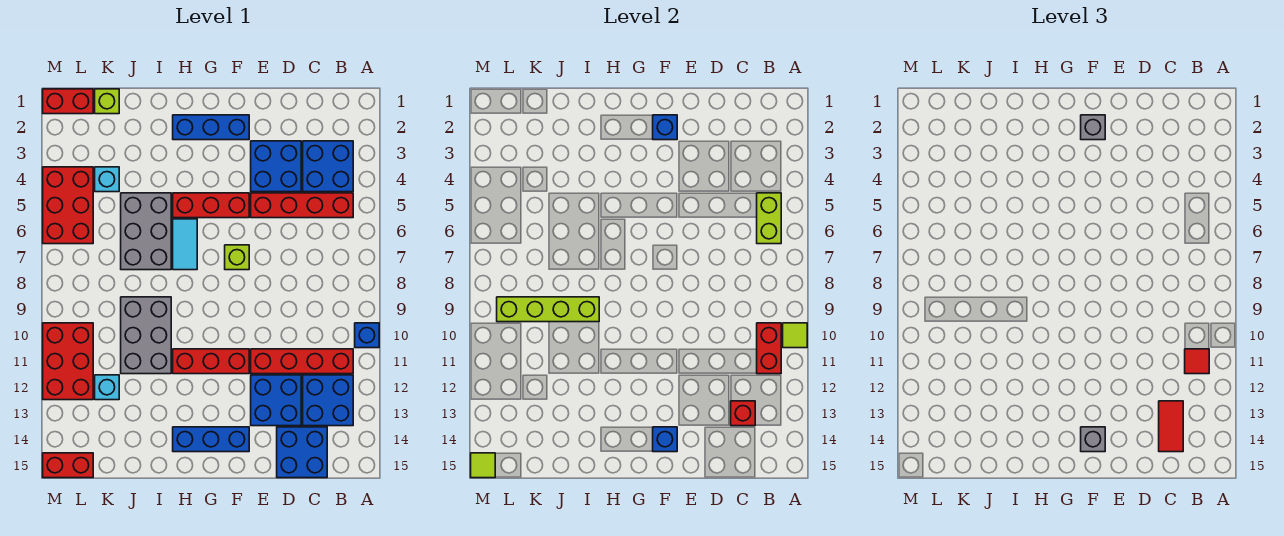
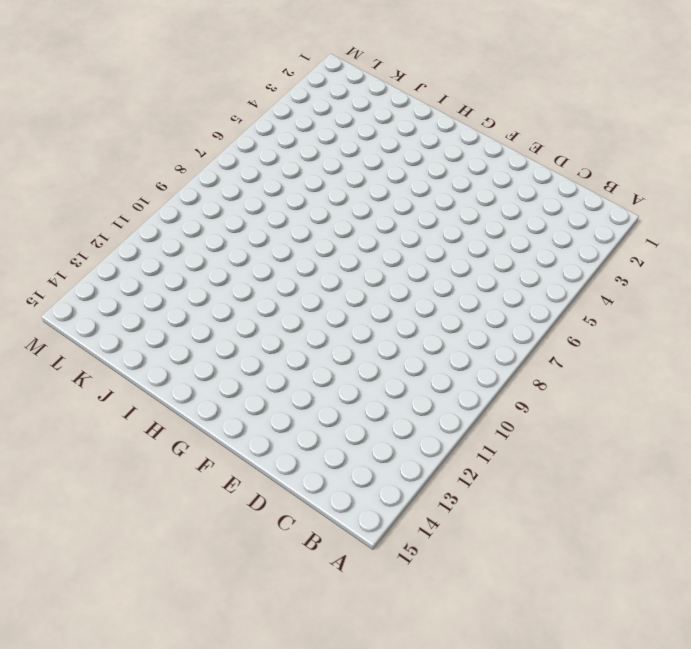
none -> blue 1x1 brick [355,323,379,348]
none -> blue 2x2 brick [303,141,353,192]
none -> red 1x4 brick [251,193,353,218]
none -> red 1x4 brick [251,349,353,374]

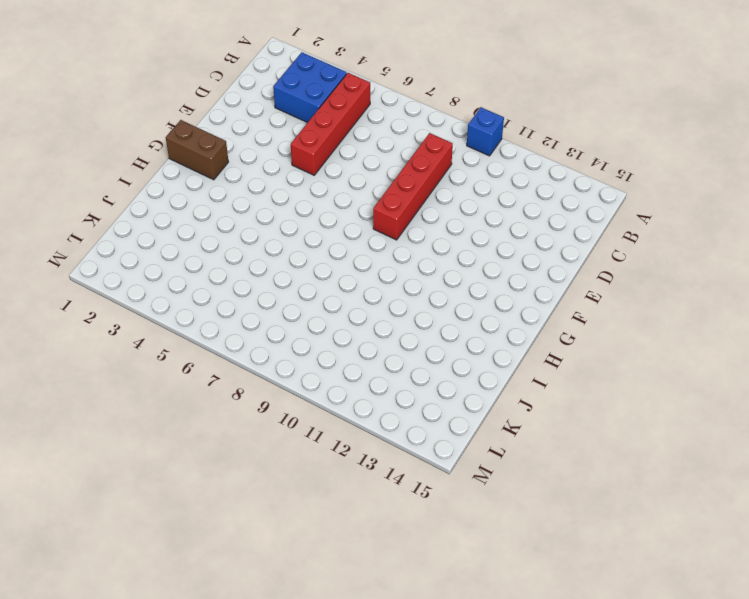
red 1x4 brick [373,133,453,240] -> red 1x4 brick moved to [251,349,353,374]
brown 1x2 brick [166,120,228,180] -> blue 1x3 brick [173,115,249,140]
none -> blue 2x2 brick [303,375,353,426]
none -> blue 2x2 brick [277,427,327,478]
none -> blue 2x2 brick [251,141,301,192]
none -> blue 2x2 brick [251,375,301,426]

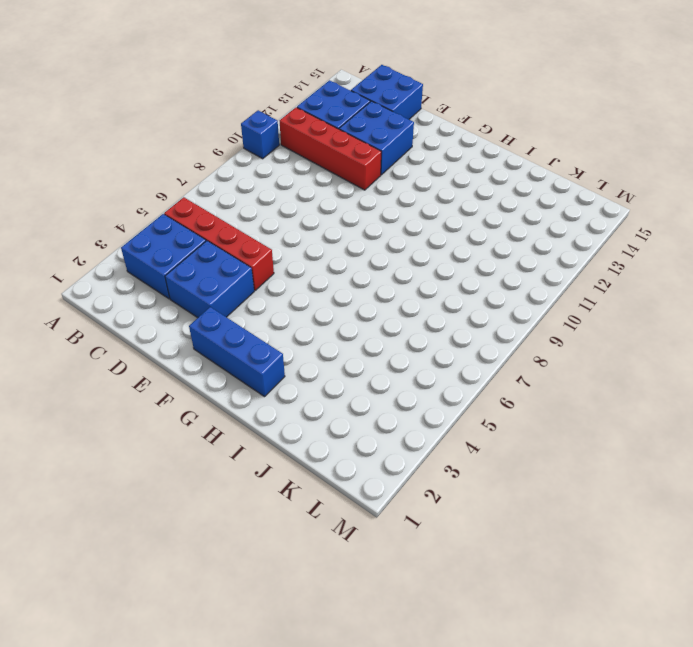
none -> red 1x3 brick [173,193,249,218]
none -> lime 1x1 brick [225,245,249,270]
none -> red 1x3 brick [173,349,249,374]
none -> blue 1x3 brick [173,427,249,452]

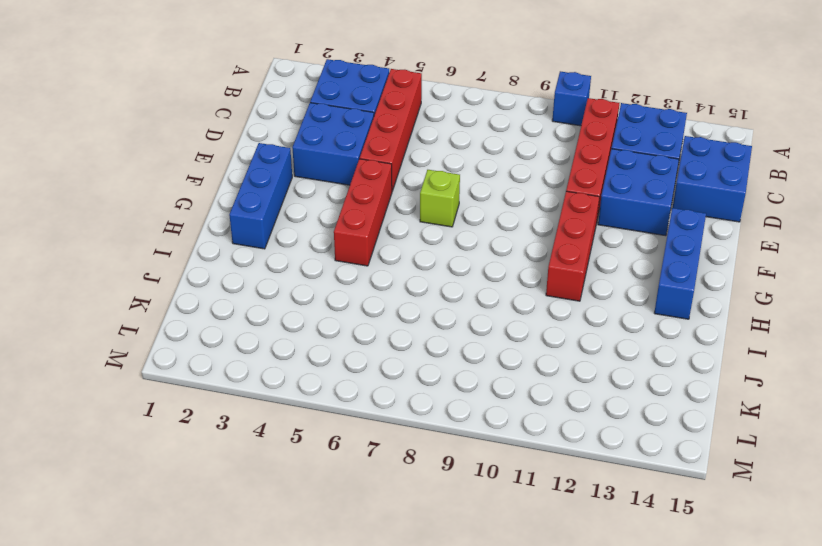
none -> cyan 1x2 tile [173,219,197,270]
none -> grey 2x3 brick [121,193,171,270]
none -> grey 2x3 brick [121,297,171,374]
none -> lime 1x1 brick [95,89,119,114]

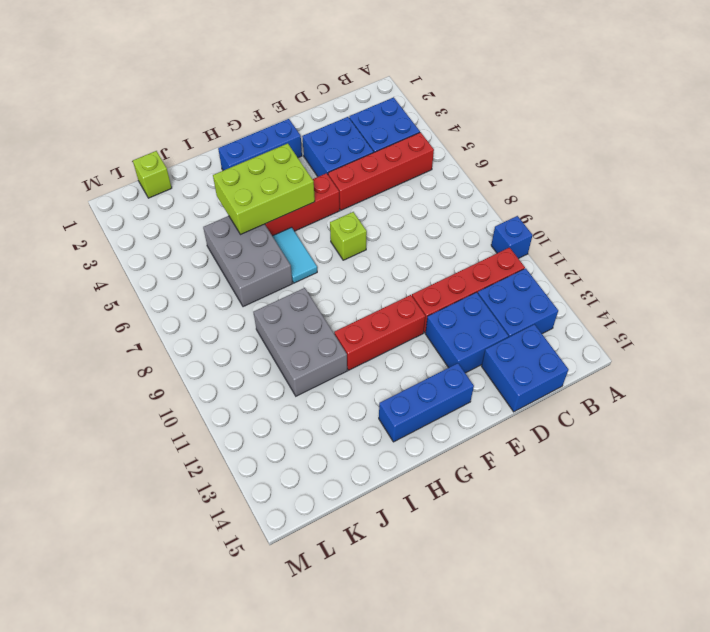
lime 2x3 brick [213,143,315,235] -> none
none -> cyan 1x1 brick [95,167,119,192]
none -> cyan 1x1 brick [95,375,119,400]
none -> red 1x2 brick [43,89,93,114]
none -> red 2x3 brick [43,167,93,244]

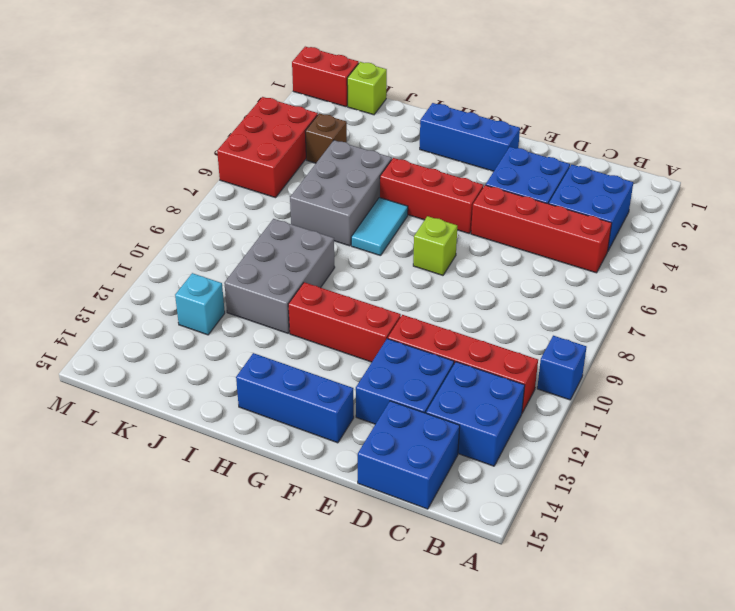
brown 1x1 brick [305,113,347,163] -> cyan 1x1 brick [95,167,119,192]
none -> red 2x3 brick [43,323,93,400]
none -> red 1x2 brick [43,453,93,478]
none -> lime 1x1 tile [783,323,807,348]
none -> lime 1x2 brick [757,193,781,244]

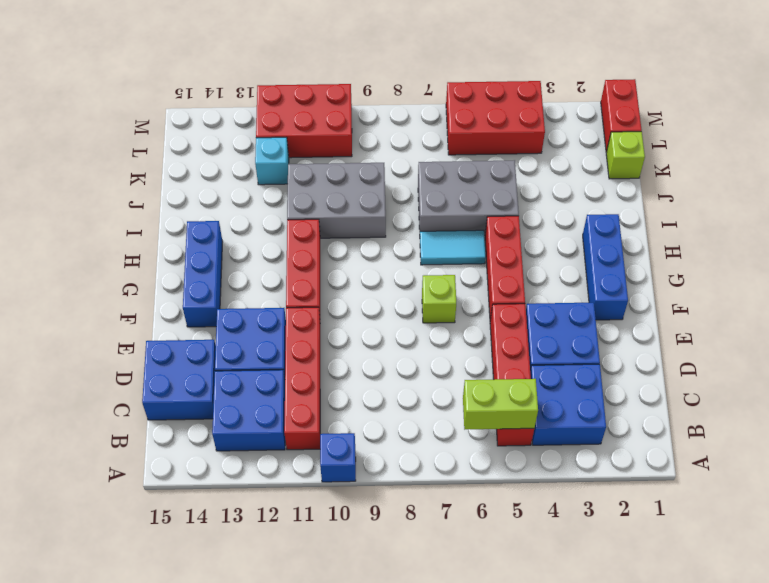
none -> cyan 1x1 brick [95,167,119,192]
none -> red 1x2 brick [43,453,93,478]
none -> lime 1x1 tile [783,323,807,348]
none -> red 1x2 brick [757,323,781,374]

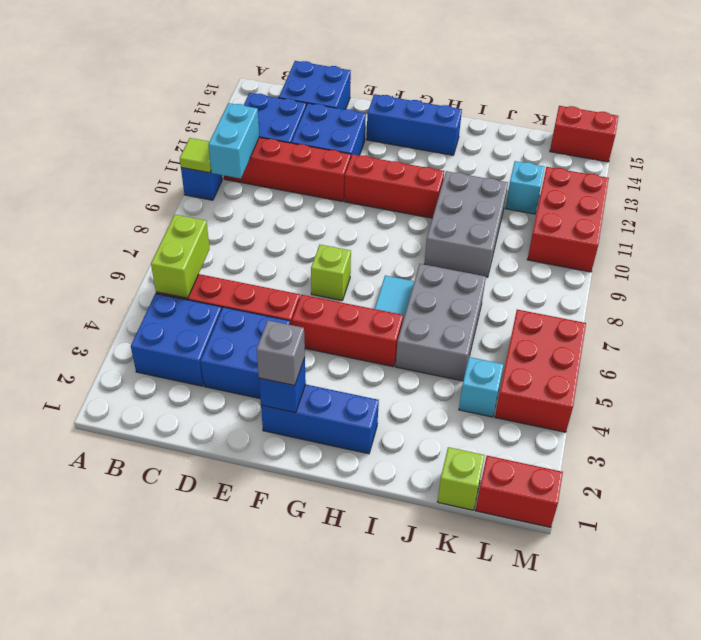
cyan 1x2 brick [208,103,259,178] -> red 1x2 brick [757,323,781,374]
none -> red 1x1 brick [731,401,755,426]
none -> blue 1x1 brick [653,427,677,452]
none -> lime 1x4 brick [497,297,599,322]
none -> lime 1x1 tile [471,453,495,478]

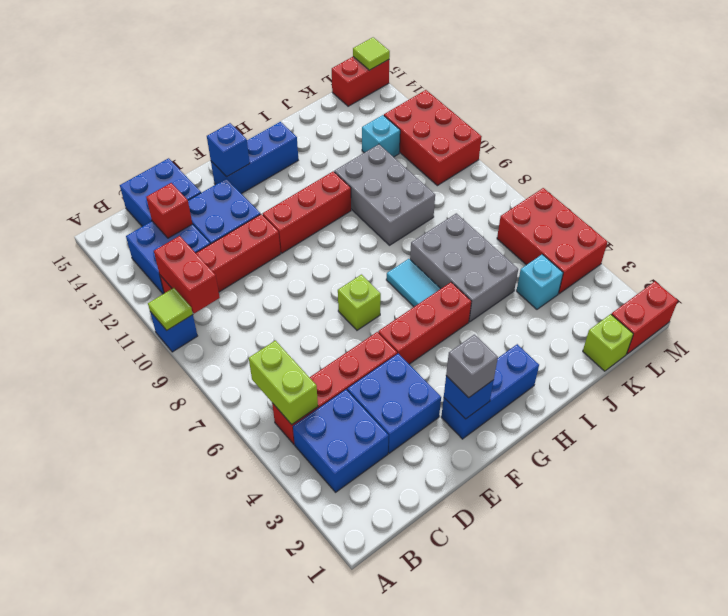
none -> lime 1x4 brick [497,297,599,322]
none -> red 1x1 tile [1185,349,1209,374]
none -> red 1x2 tile [1159,401,1183,452]
none -> grey 1x1 brick [1081,427,1105,452]

